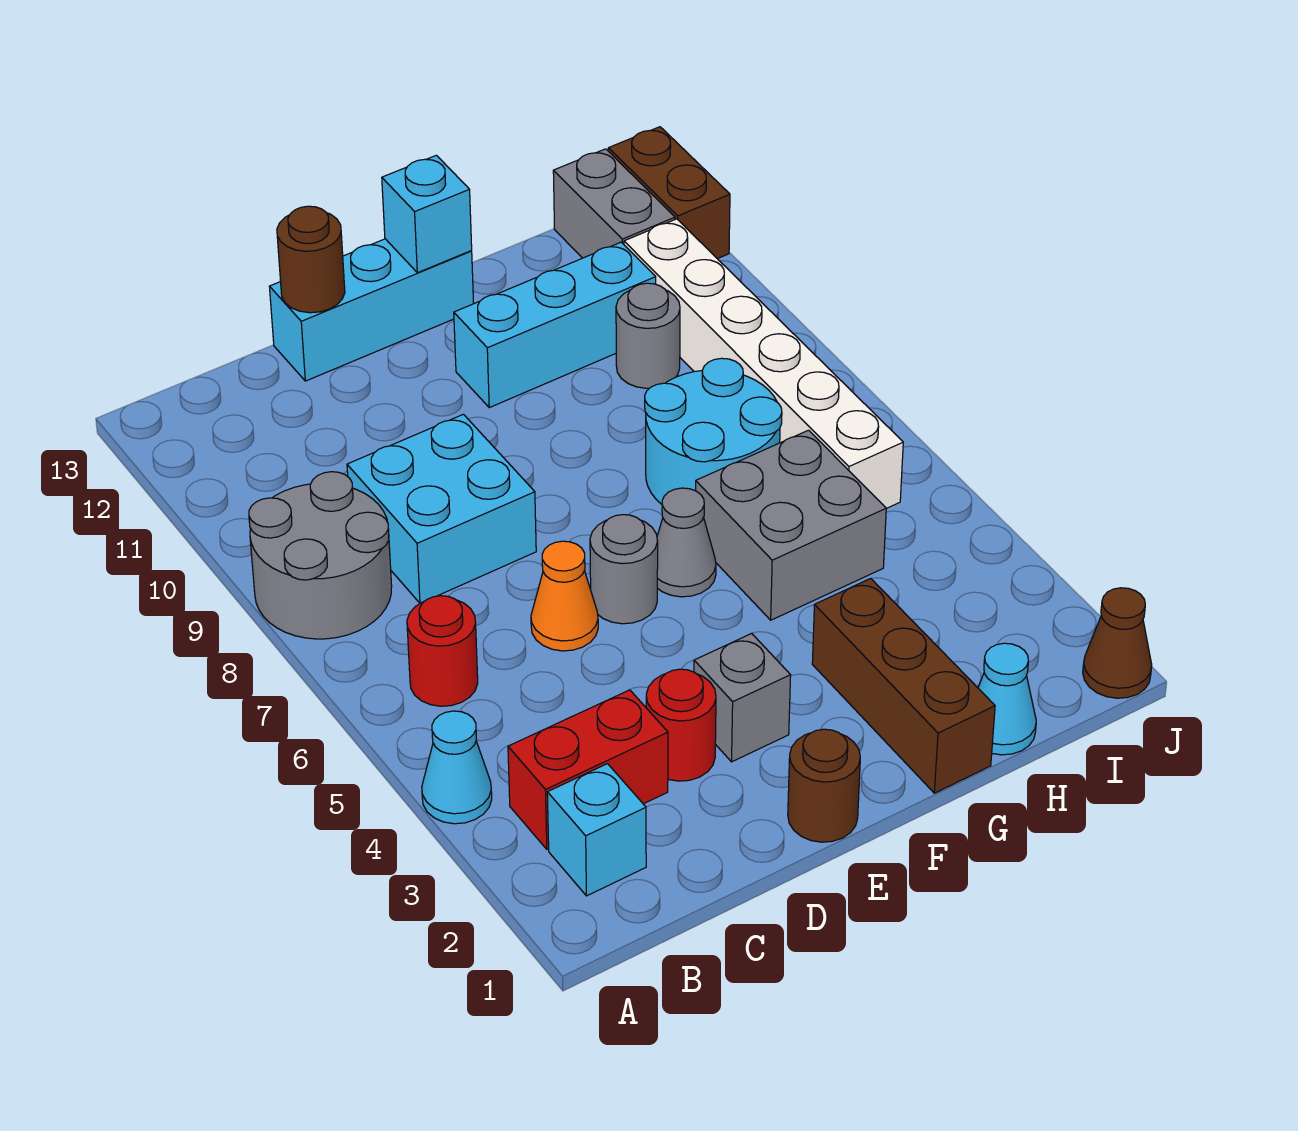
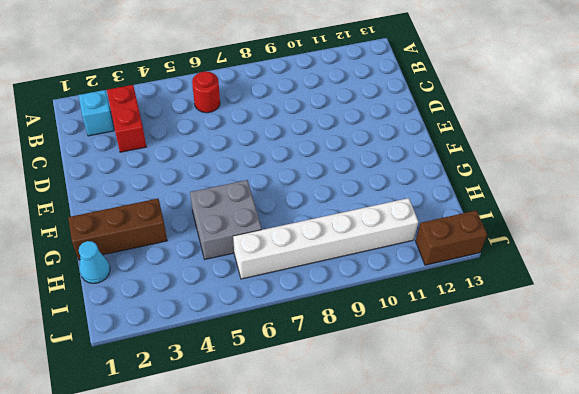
none -> cyan 1x1 cone [422,711,492,824]
none -> grey 2x2 round brick [249,472,392,639]
none -> cyan 2x2 brick [347,414,536,603]

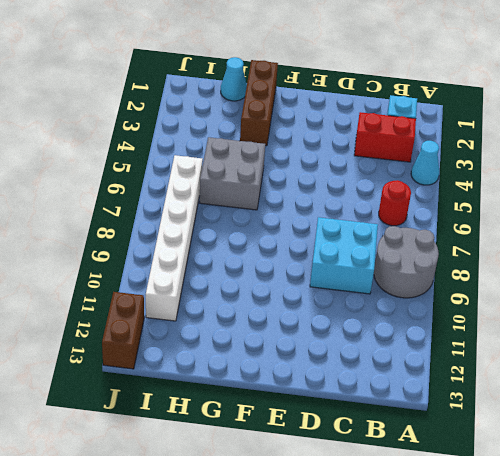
none -> red 1x1 round brick [646,669,716,781]
none -> orange 1x1 cone [531,541,598,651]
none -> cyan 1x3 brick [269,239,474,381]

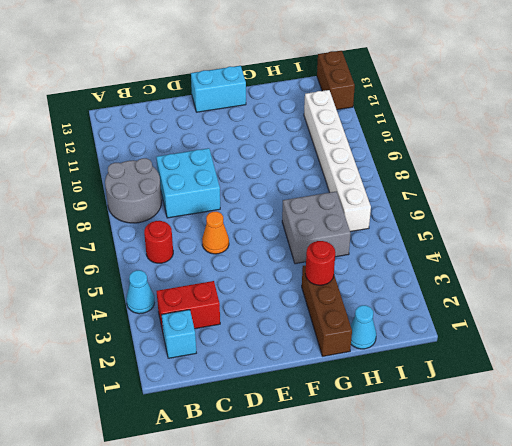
cyan 1x2 brick [191,66,246,112] -> cyan 1x3 brick [269,239,474,381]
red 1x1 round brick [306,241,335,285] -> red 1x1 round brick moved to [646,669,716,781]
none -> brown 1x1 round brick [788,729,860,842]
none -> grey 1x1 brick [694,633,791,762]
none -> grey 1x1 round brick [590,515,658,624]

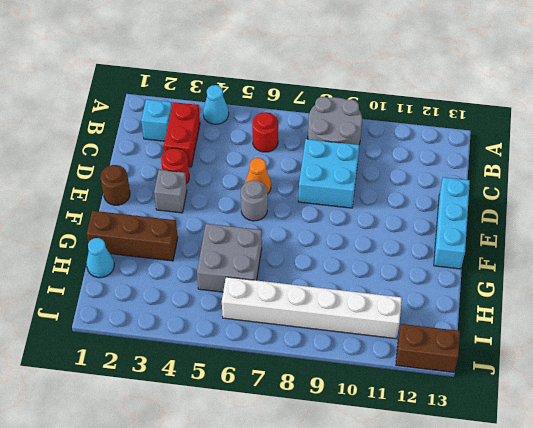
none -> grey 1x1 cone [657,488,716,597]
none -> cyan 1x3 brick [454,242,656,408]
none -> cyan 2x2 round brick [645,358,782,504]

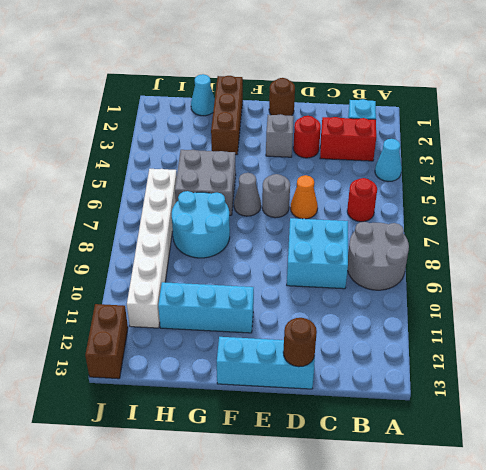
none -> grey 1x1 round brick [616,283,680,388]
none -> grey 1x2 brick [553,149,675,258]
none -> brown 1x1 cone [1083,588,1152,698]

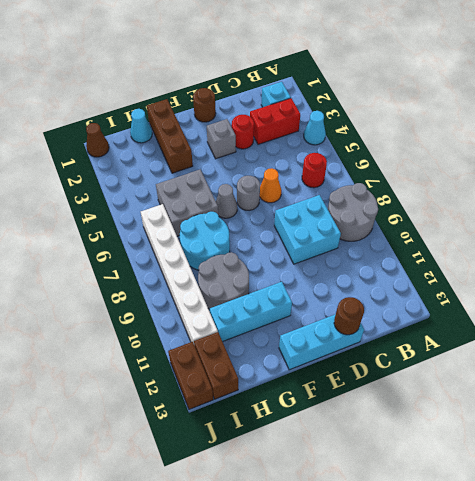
grey 2x2 round brick [198,252,249,309] -> grey 1x1 round brick [616,283,680,388]
brown 1x2 brick [194,332,238,399] -> grey 1x2 brick [553,149,675,258]
none -> cyan 1x1 brick [382,155,472,273]

